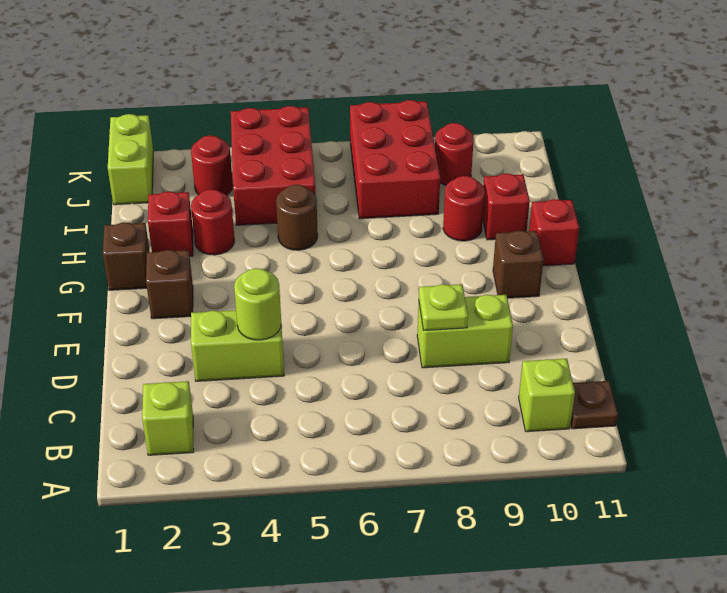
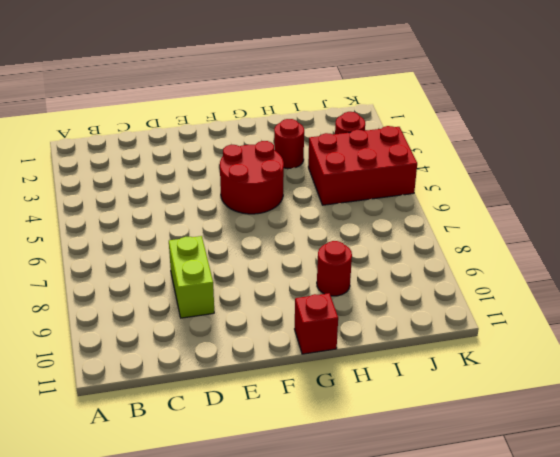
red 2x2 round brick [220,141,284,214] -> none
none -> lime 1x1 brick [142,381,194,455]
none -> lime 1x1 brick [519,359,575,432]
none -> brown 1x1 plate [571,381,618,429]

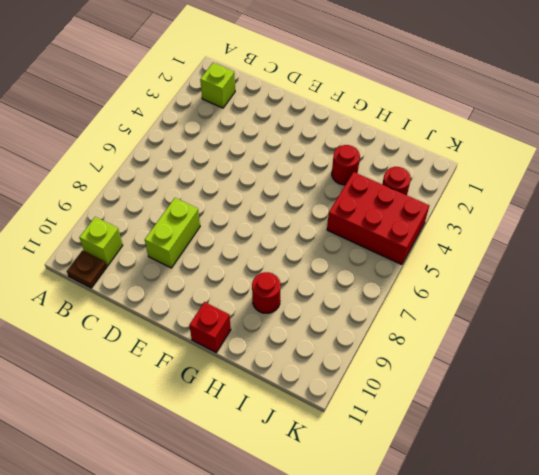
none -> lime 1x2 brick [191,310,284,381]
none -> brown 1x1 brick [146,250,193,319]
none -> brown 1x1 brick [493,230,544,298]

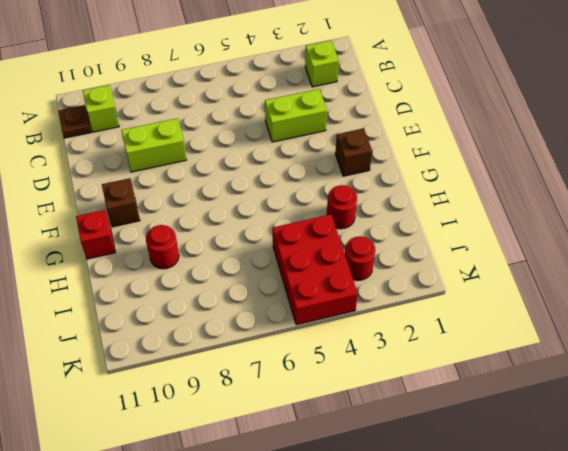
none -> brown 1x1 brick [103,222,150,290]
none -> red 1x1 brick [148,191,193,256]
none -> brown 1x1 round brick [276,185,318,250]

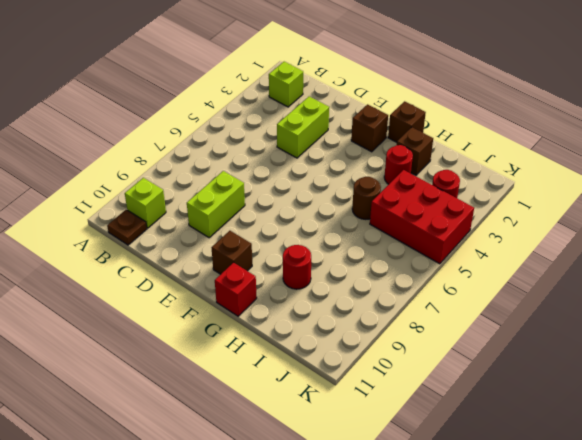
brown 1x1 brick [397,127,433,175] -> red 1x1 brick [148,191,193,256]
none -> red 1x1 brick [483,174,530,240]
none -> red 2x3 brick [350,100,440,219]
none -> lime 1x2 brick [108,114,153,205]

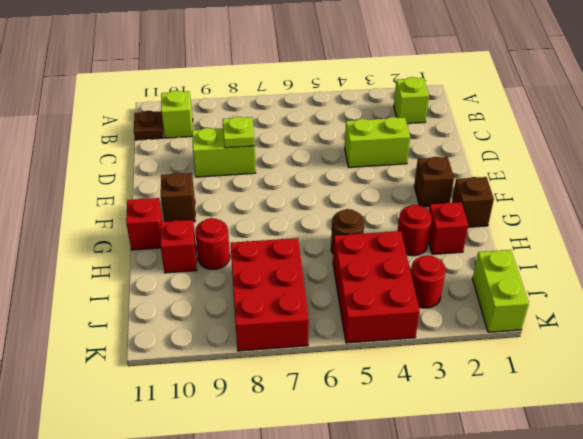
none -> red 1x1 round brick [435,123,474,185]
none -> lime 1x1 round brick [234,268,281,340]

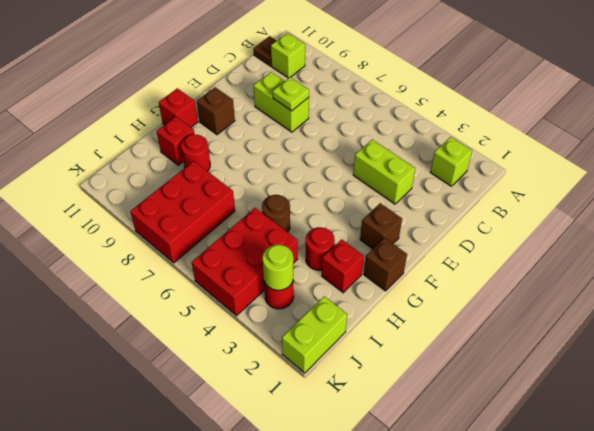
lime 1x1 round brick [263,245,293,290] -> lime 1x1 round brick moved to [234,268,281,340]
none -> red 1x1 round brick [435,123,474,185]

